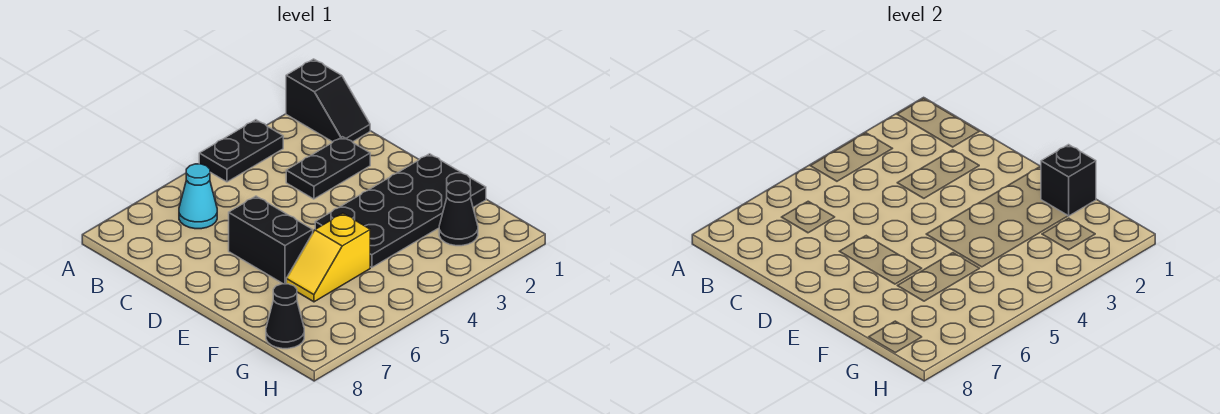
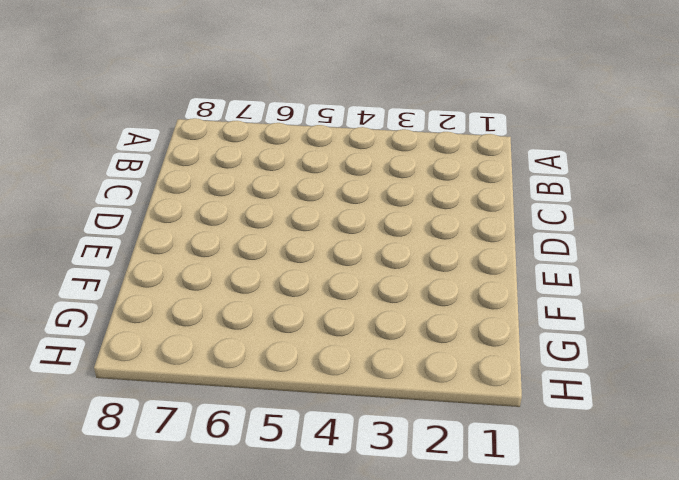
none -> black 1x2 slope [286,59,370,142]
none -> black 1x2 plate [199,120,283,182]

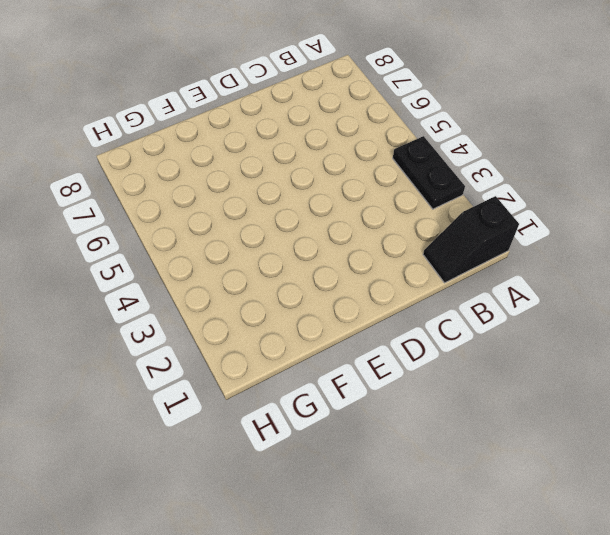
none -> cyan 1x1 cone [179,164,217,229]
none -> black 1x2 plate [286,137,370,199]

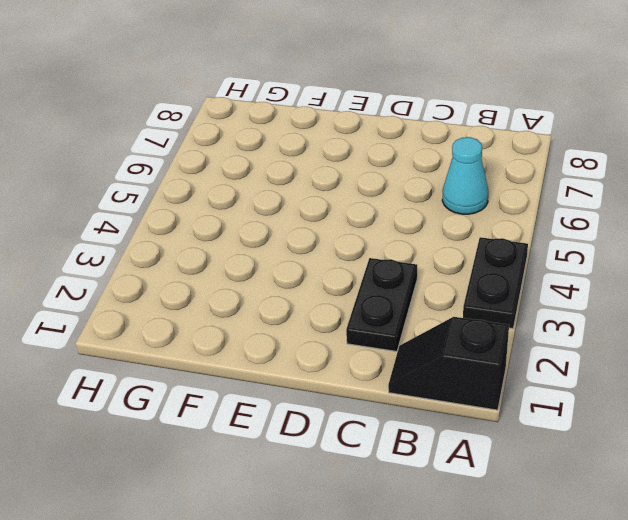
none -> black 1x2 brick [229,196,313,284]
none -> black 2x4 plate [315,154,486,267]

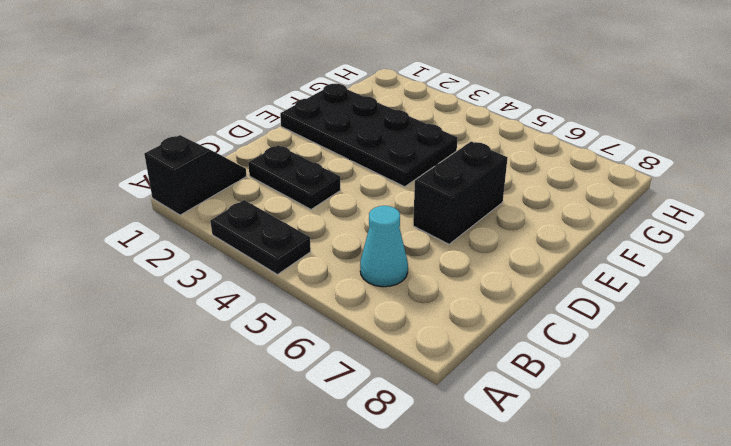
none -> yellow 1x2 slope [286,213,370,302]
none -> black 1x1 cone [439,181,478,246]

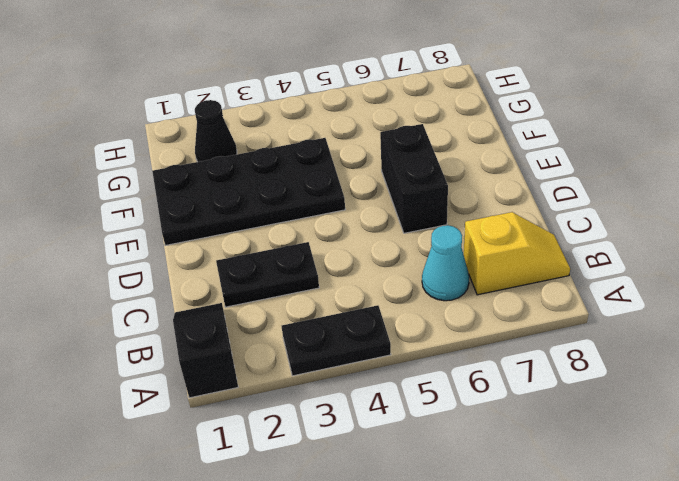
yellow 1x2 slope [464,212,570,295] -> yellow 1x2 slope moved to [286,213,370,302]
none -> black 1x1 cone [266,284,304,349]
none -> black 1x1 brick [1041,145,1096,216]

